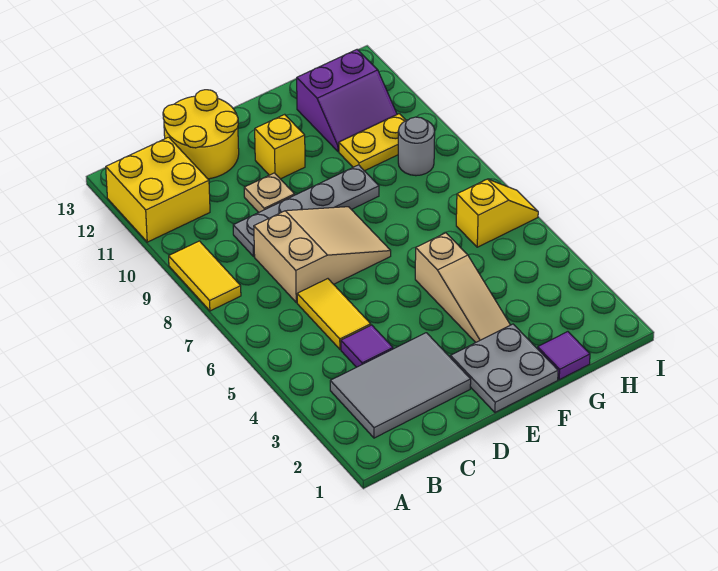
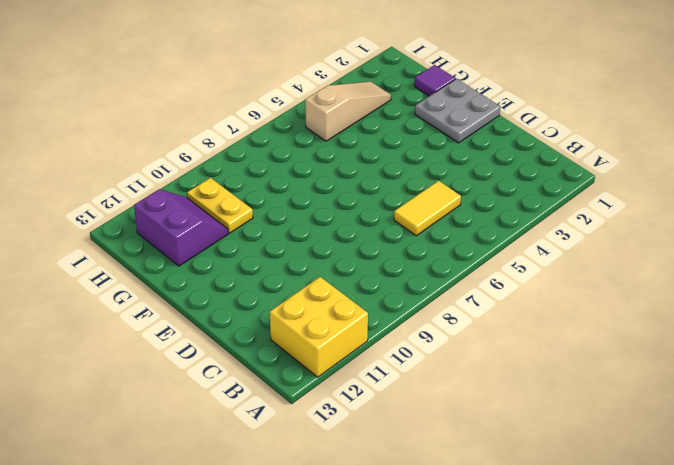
tan 1x3 slope [305,82,391,141] -> tan 1x3 slope moved to [415,233,510,342]
none -> yellow 1x2 tile [169,241,241,311]
none -> grey 2x3 tile [330,333,471,438]
none -> purple 1x1 tile [341,325,393,367]

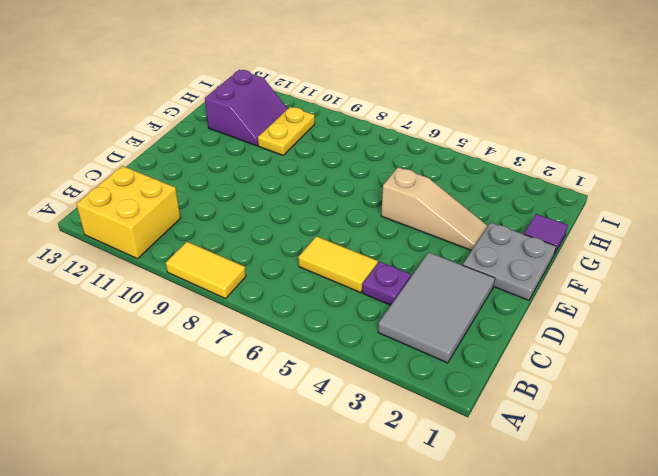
purple 1x1 plate [362,262,411,305] -> purple 1x1 tile [341,325,393,367]
none -> tan 2x3 slope [254,207,391,302]
none -> grey 1x4 plate [233,165,379,256]
none -> yellow 2x2 round brick [163,90,239,179]

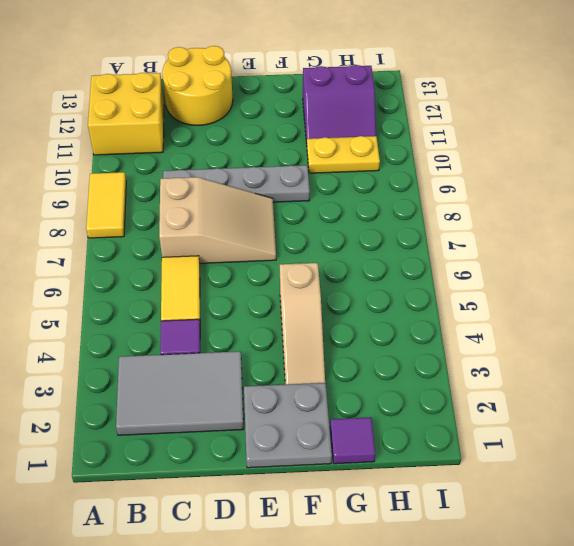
none -> tan 1x1 plate [244,173,295,213]
none -> yellow 1x1 brick [255,114,305,179]
none -> yellow 1x2 slope [456,179,538,247]

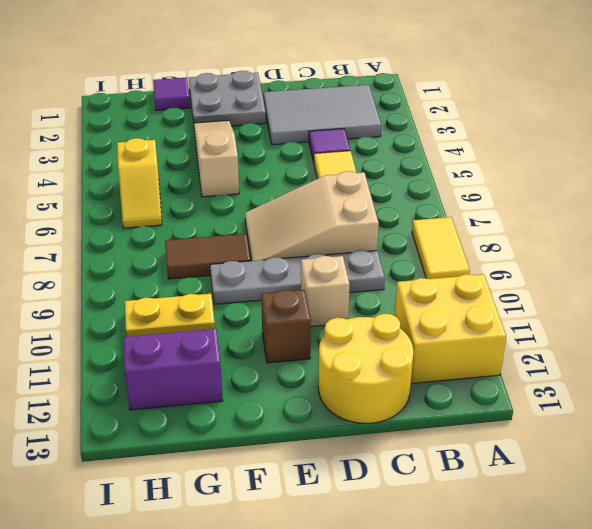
tan 1x1 brick [301,256,350,327] -> tan 1x1 plate [244,173,295,213]
brown 1x1 brick [261,290,311,363] -> yellow 1x1 brick [255,114,305,179]
brown 1x2 tile [165,234,251,279] -> none
yellow 1x2 slope [117,138,162,228] -> yellow 1x2 slope turned to [456,179,538,247]
none -> grey 1x1 round brick [398,117,435,176]

